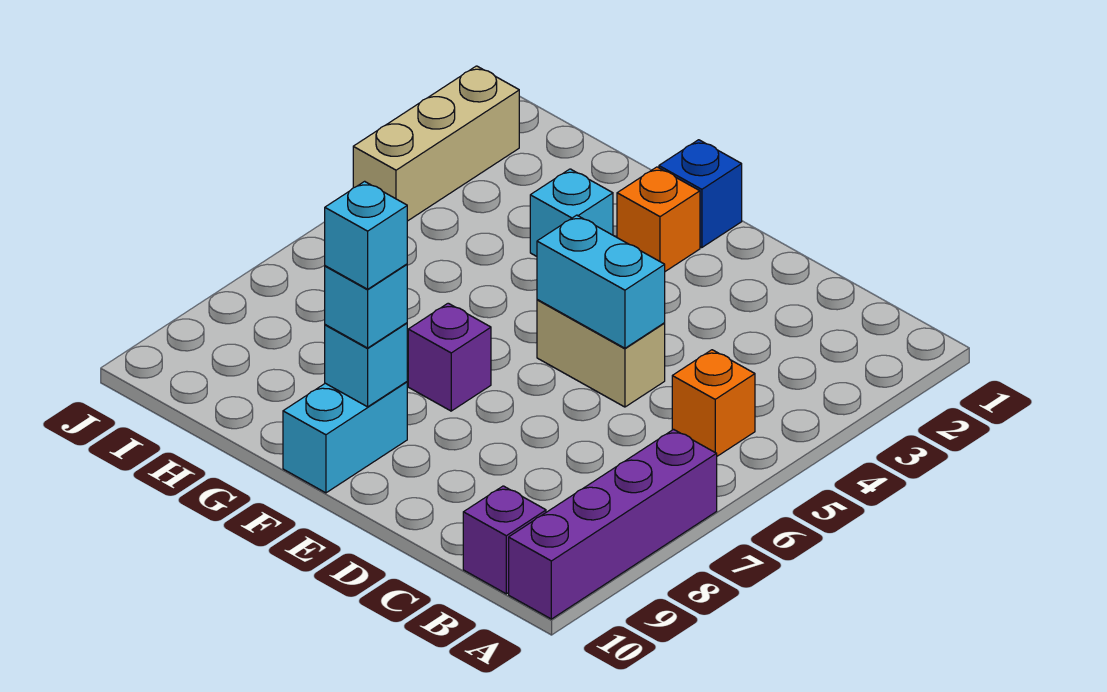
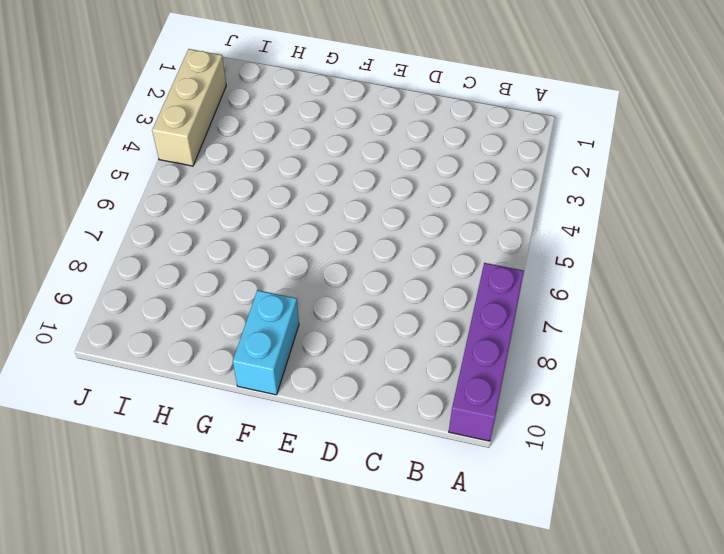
none -> orange 1x1 brick [672,350,755,456]
none -> purple 1x1 brick [463,486,546,594]
none -> tan 1x2 brick [537,300,665,407]

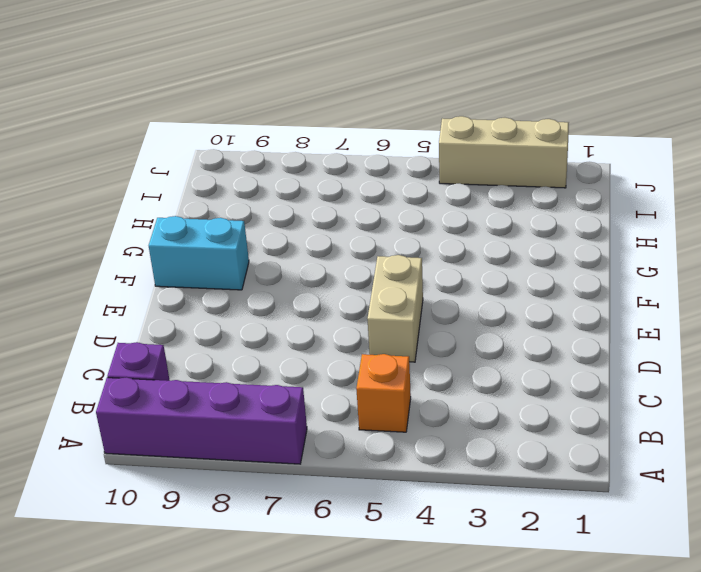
none -> blue 1x1 brick [659,140,742,248]
none -> orange 1x1 brick [617,167,700,271]
none -> purple 1x1 brick [408,303,491,411]

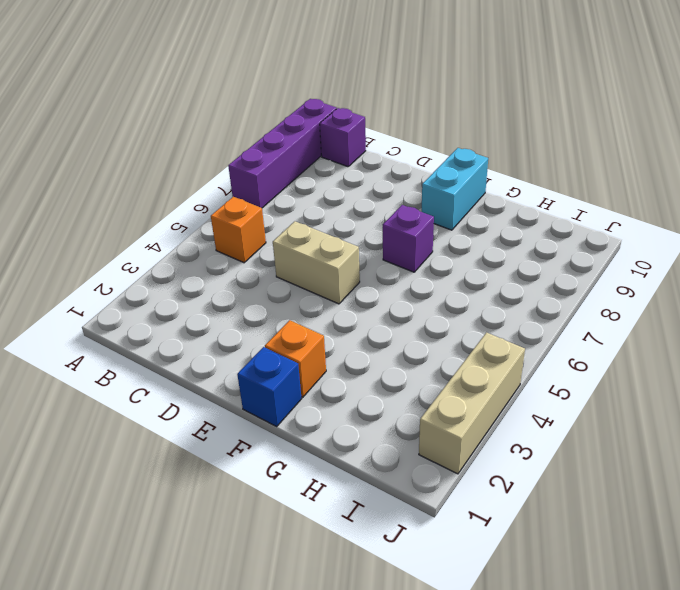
none -> cyan 1x1 brick [530,169,613,256]
none -> cyan 1x2 brick [537,215,665,348]
none -> cyan 1x1 brick [325,323,407,407]

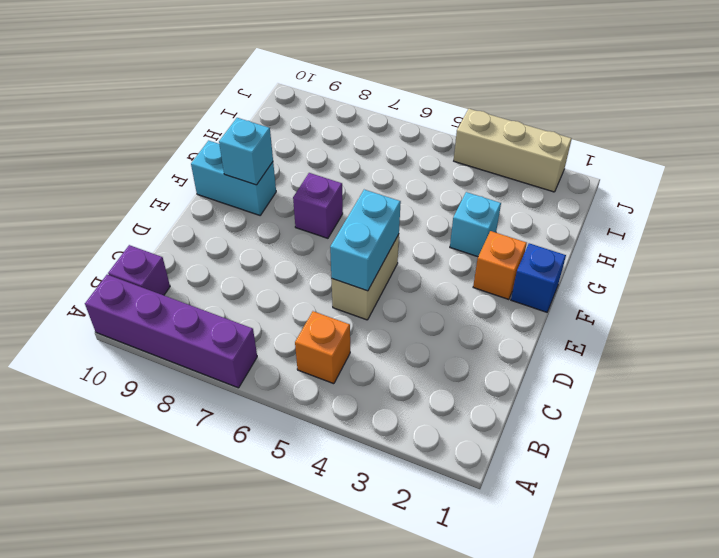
none -> cyan 1x1 brick [325,264,407,348]
none -> cyan 1x1 brick [325,181,407,289]

